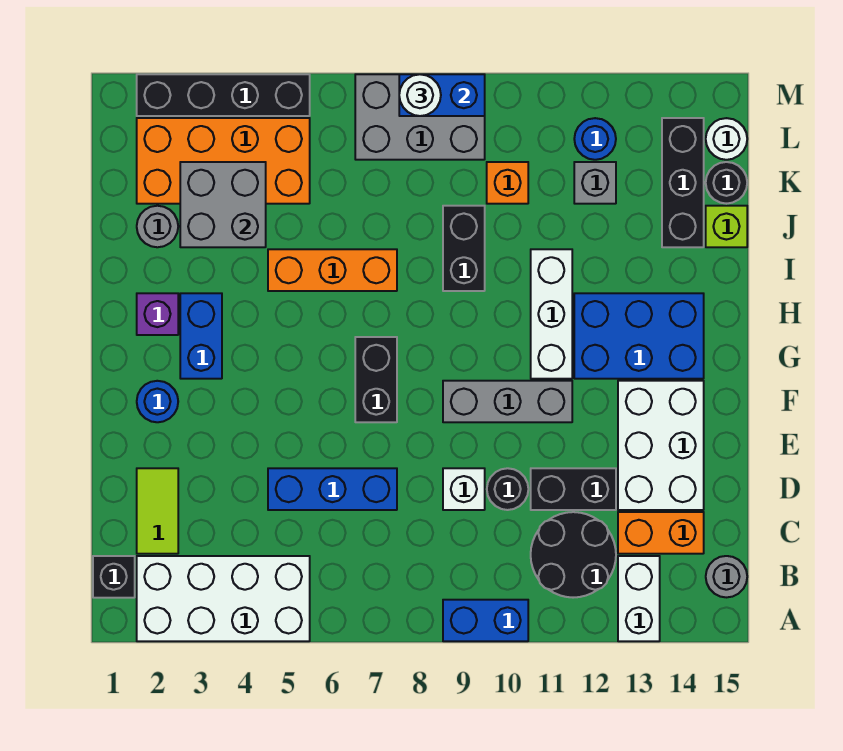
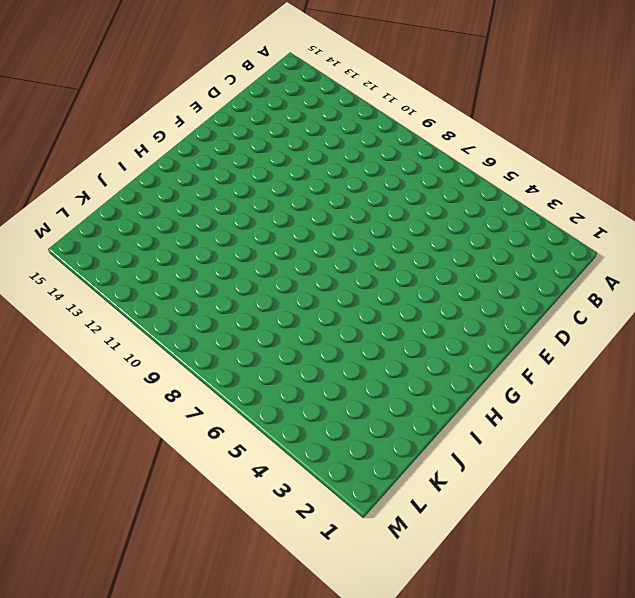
none -> white 2x4 brick [137,556,310,641]
none -> blue 1x2 brick [443,600,528,641]
none -> white 1x2 brick [618,556,660,641]
none -> black 1x1 brick [93,556,135,598]

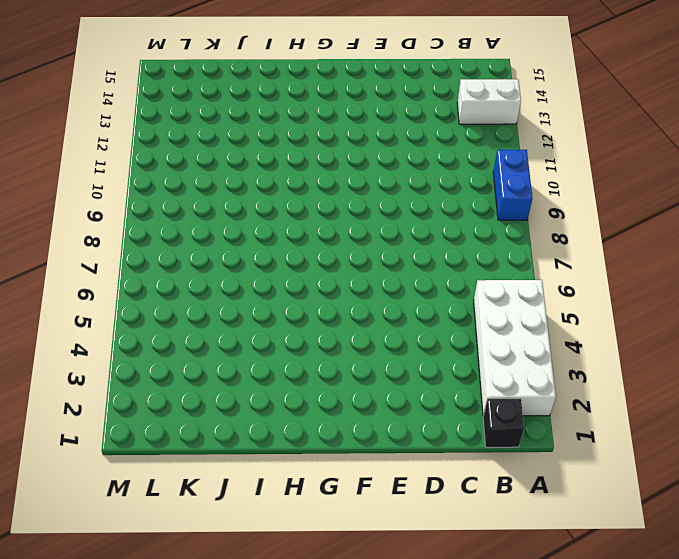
none -> black 2x2 round brick [531,512,616,598]
none -> grey 1x1 round brick [706,556,747,597]
none -> lime 1x2 tile [137,468,178,554]
none -> orange 1x2 brick [618,512,704,554]

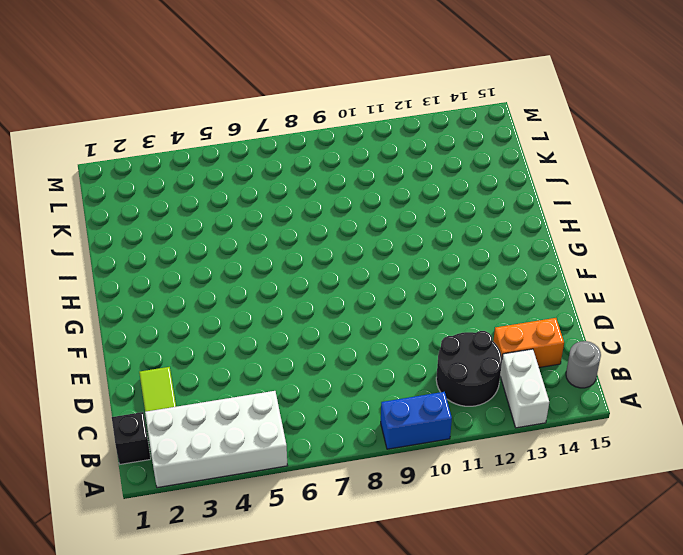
none -> blue 1x3 brick [268,468,397,510]
none -> white 1x1 brick [443,468,485,510]
none -> black 1x1 round brick [487,468,528,510]
none -> black 1x2 brick [531,468,616,510]

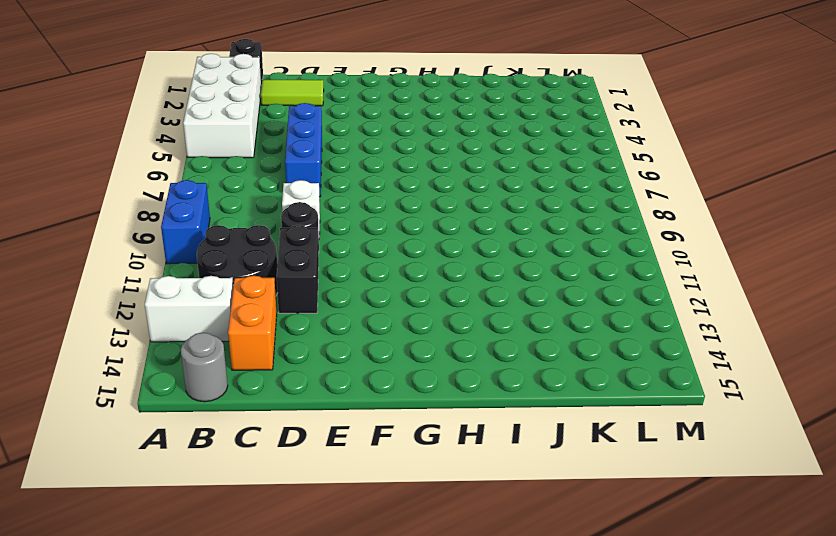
none -> white 2x3 brick [618,381,704,510]
none -> blue 1x1 round brick [137,381,178,422]
none -> black 1x2 brick [355,337,397,422]
none -> grey 1x3 brick [443,381,572,422]

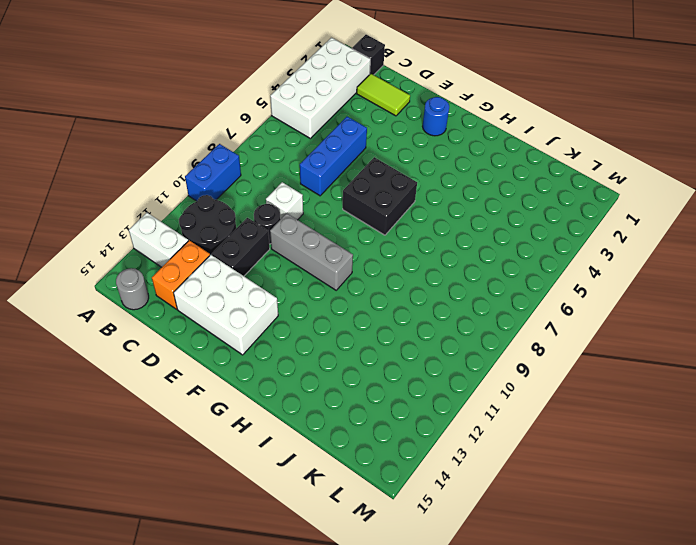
grey 1x3 brick [270,213,353,290] -> grey 1x3 brick turned to [443,381,572,422]
black 2x2 brick [343,157,417,235] -> black 1x2 brick [355,337,397,422]
none -> blue 1x2 brick [180,293,222,379]
none -> white 1x3 brick [531,249,572,379]
none -> blue 2x3 brick [574,293,704,379]
none -> purple 1x1 brick [137,293,178,335]

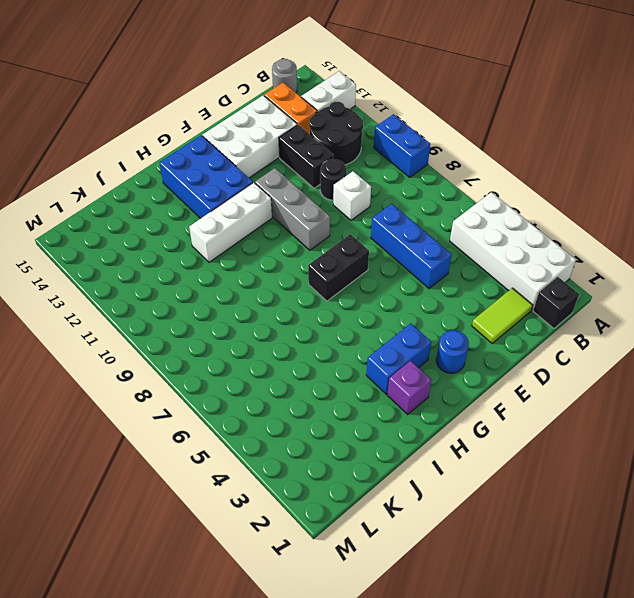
none -> orange 1x3 brick [268,249,397,291]
none -> black 1x2 brick [443,206,485,291]
none -> grey 1x1 round brick [137,206,178,247]
none -> black 1x3 brick [662,118,704,247]

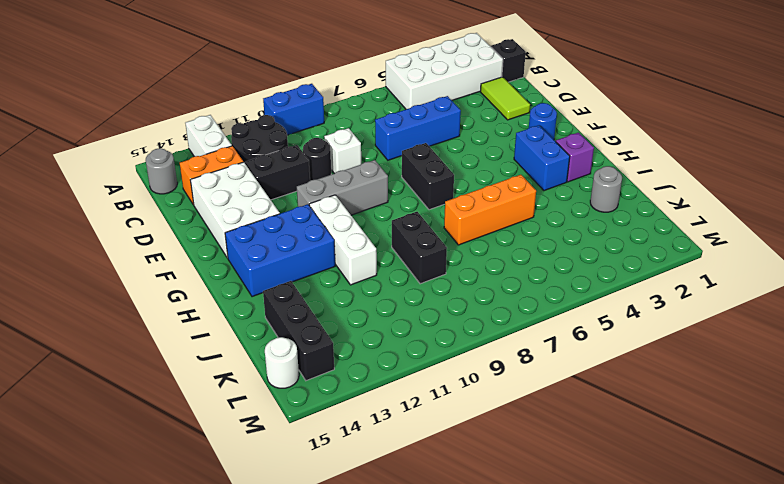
none -> lime 1x1 brick [706,206,747,247]
none -> orange 2x4 brick [137,118,310,204]
none -> orange 1x1 brick [487,162,528,204]
none -> grey 1x1 brick [574,162,616,204]

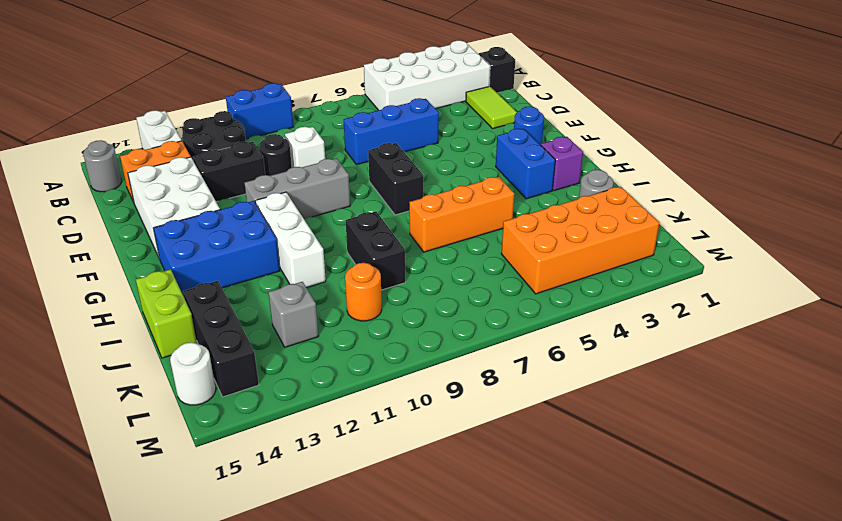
lime 1x2 brick [136,269,197,358] -> lime 1x1 brick [706,206,747,247]
orange 1x1 round brick [345,263,382,321] -> orange 1x1 brick [487,162,528,204]
none -> black 1x1 round brick [706,162,747,204]
none -> grey 2x3 brick [355,74,485,160]
none -> blue 1x1 round brick [574,118,616,160]
none -> black 1x4 brick [137,74,310,116]

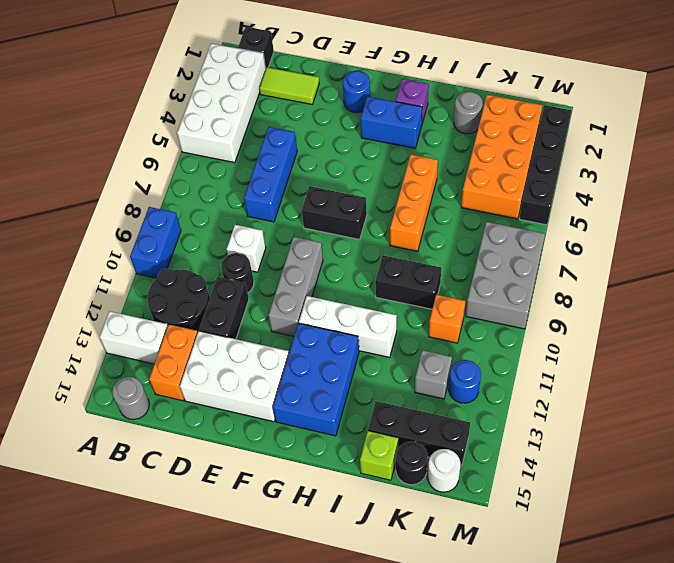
none -> grey 2x2 brick [180,162,266,247]
none -> blue 1x2 brick [399,74,485,116]
none -> white 1x1 round brick [399,74,441,116]

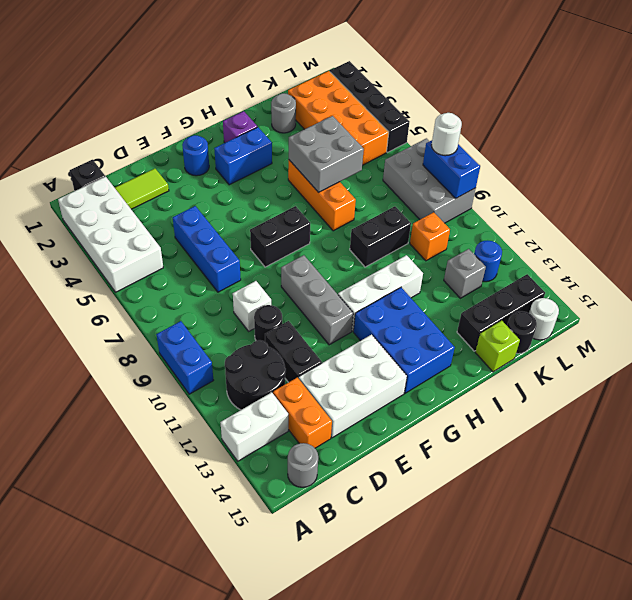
grey 2x2 brick [289,116,364,193] -> grey 2x2 brick moved to [180,162,266,247]

